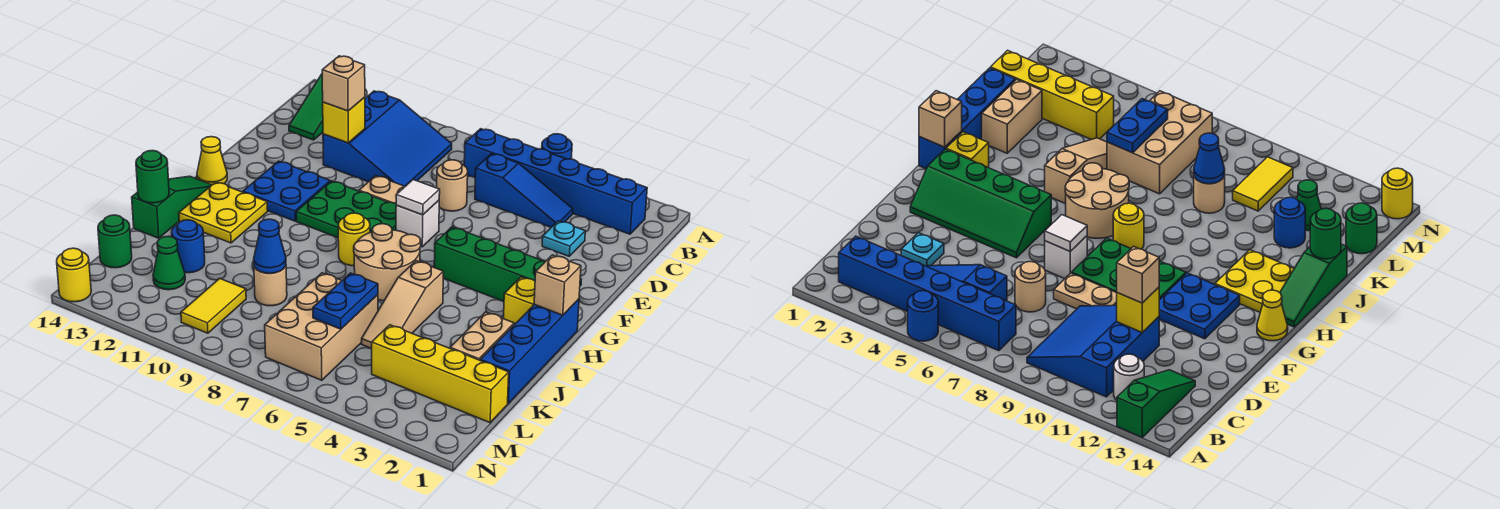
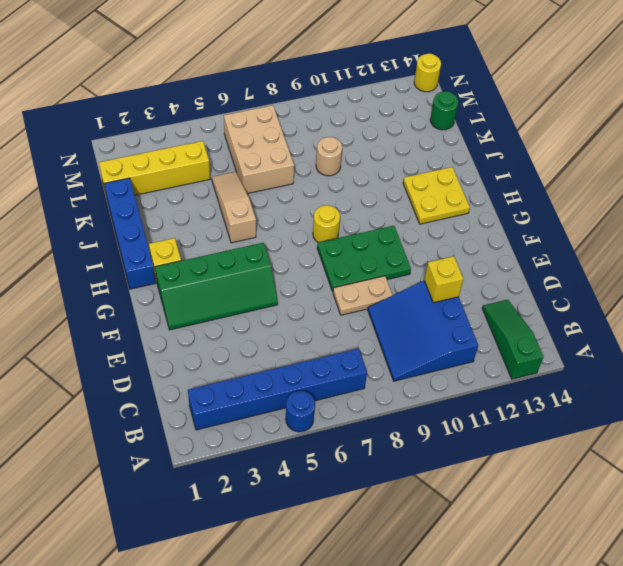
none -> white 1x1 round brick [1114,354,1144,400]
none -> blue 1x3 slope [475,154,573,227]
none -> cyan 1x1 plate [542,221,585,256]
none -> tan 1x1 round brick [437,160,468,211]

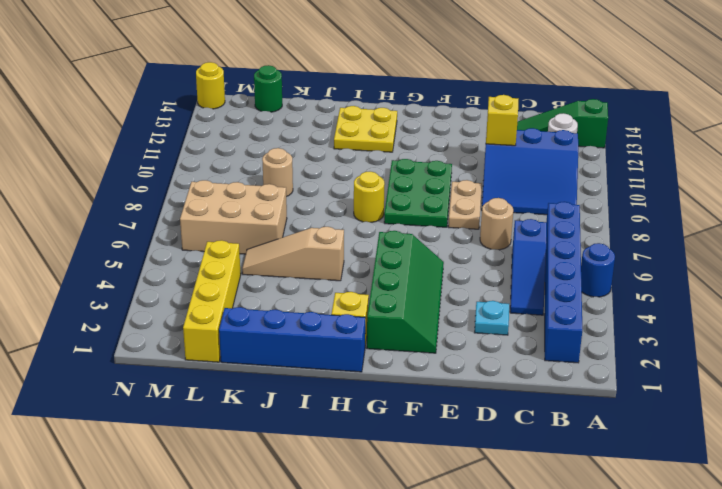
none -> white 1x1 brick [396,200,439,247]
none -> blue 2x2 plate [243,161,330,221]
none -> yellow 1x1 cone [197,137,227,185]
none -> tan 2x2 round brick [354,224,421,301]

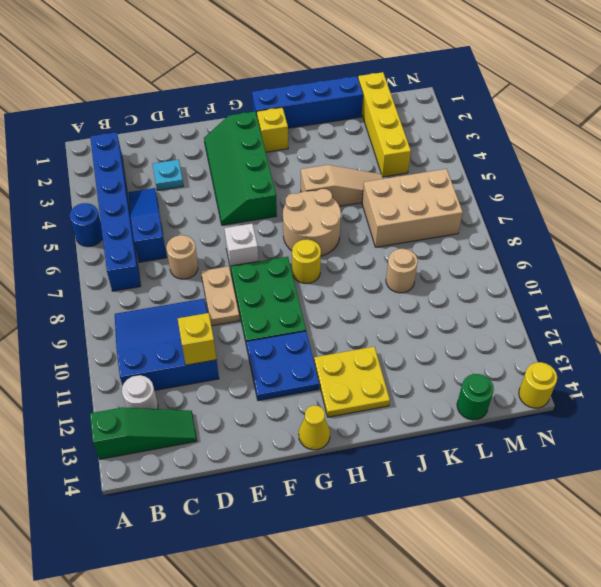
none -> green 1x3 slope [132,176,211,238]
none -> tan 1x2 brick [450,312,514,360]
none -> blue 1x1 round brick [172,220,205,273]
none -> yellow 1x2 tile [181,278,246,333]

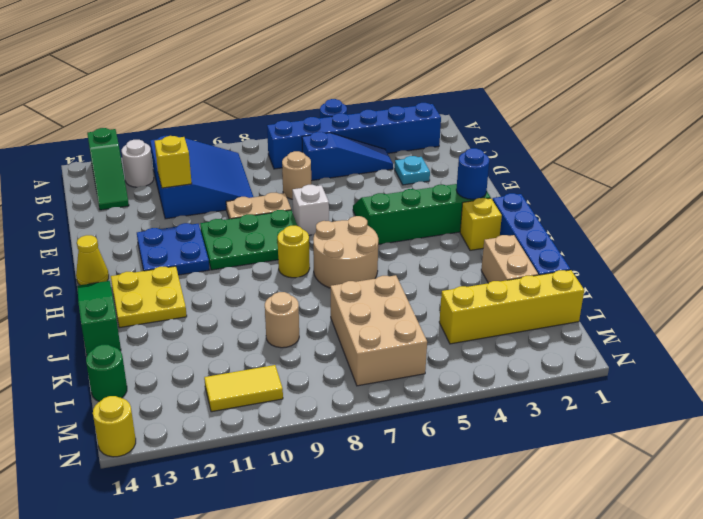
blue 1x1 round brick [456,148,489,199] -> blue 1x1 round brick moved to [172,220,205,273]
yellow 1x2 tile [204,365,283,412] -> yellow 1x2 tile turned to [181,278,246,333]
none -> tan 1x3 slope [362,261,443,349]
none -> green 1x1 cone [153,236,185,290]
none -> white 1x1 tile [396,180,440,215]
none -> tan 1x1 brick [534,255,581,315]

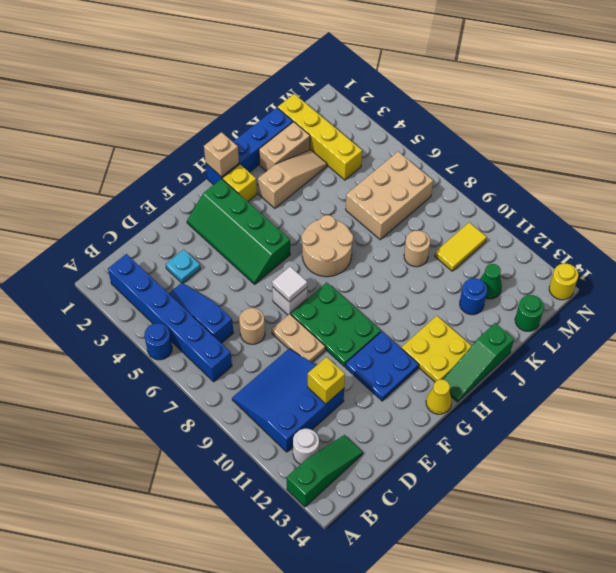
tan 1x3 slope [258,150,327,208] -> tan 1x3 slope moved to [362,261,443,349]
none -> yellow 1x1 round brick [338,213,370,266]
none -> green 1x1 round brick [136,151,169,203]
none -> blue 1x2 plate [313,273,378,329]
none -> blue 1x1 cone [254,219,286,273]

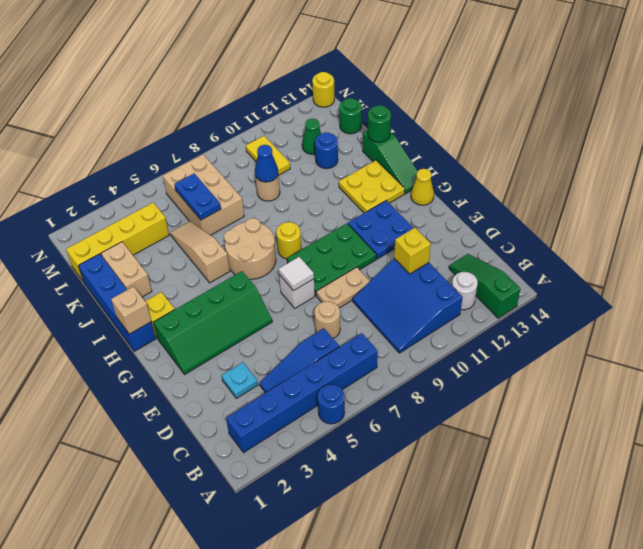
none -> tan 1x1 brick [322,56,365,111]

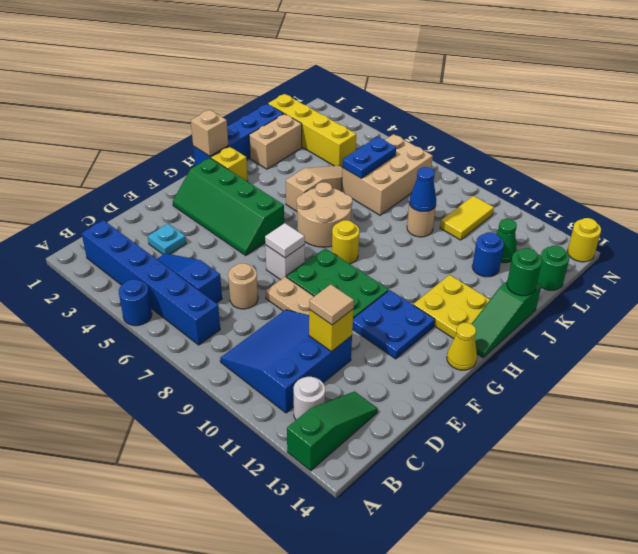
tan 1x1 tile [309,284,354,325] -> tan 1x1 brick [322,56,365,111]

